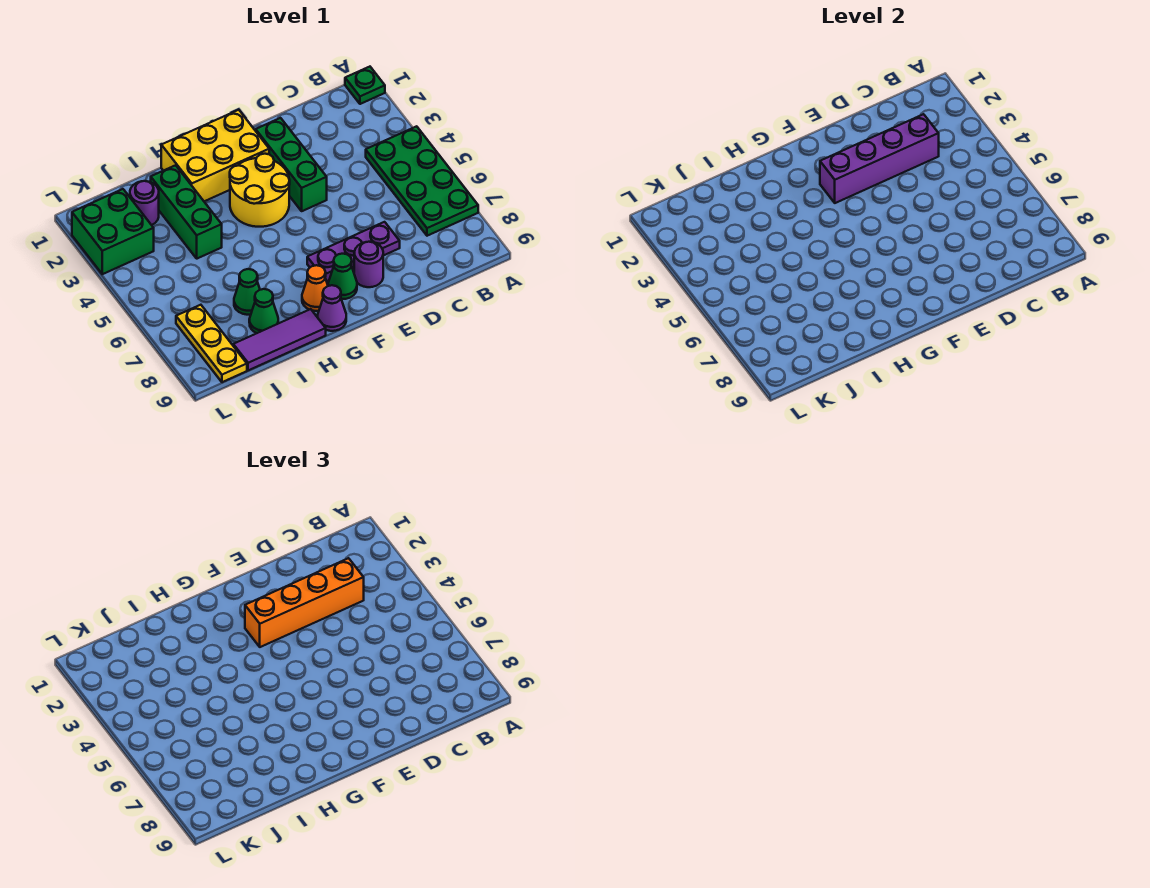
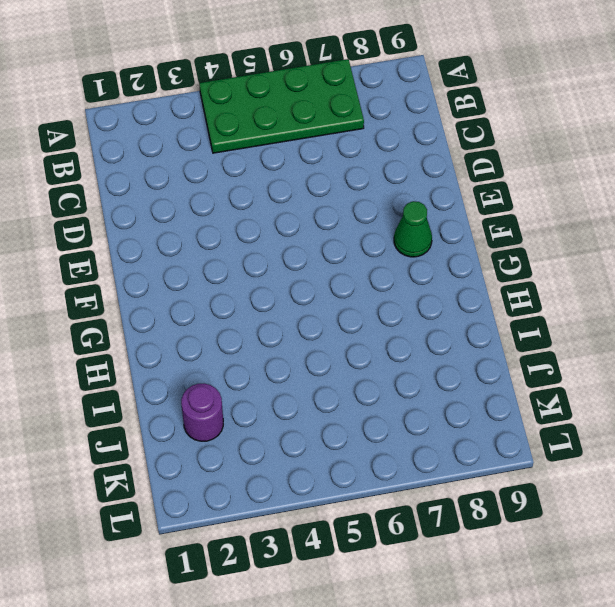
none -> green 1x1 plate [345,67,385,104]
none -> purple 1x3 plate [307,222,400,281]
none -> green 1x3 brick [256,118,327,211]

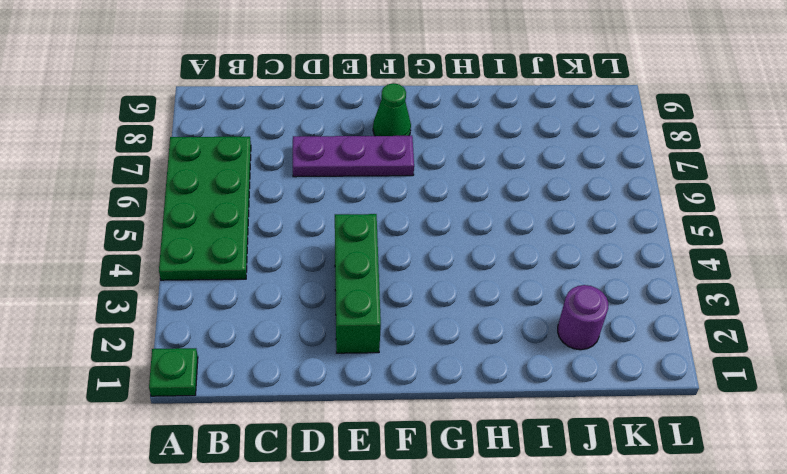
none -> purple 1x1 round brick [354,242,383,287]
none -> yellow 2x3 brick [161,110,269,201]
none -> yellow 2x2 round brick [230,154,290,227]

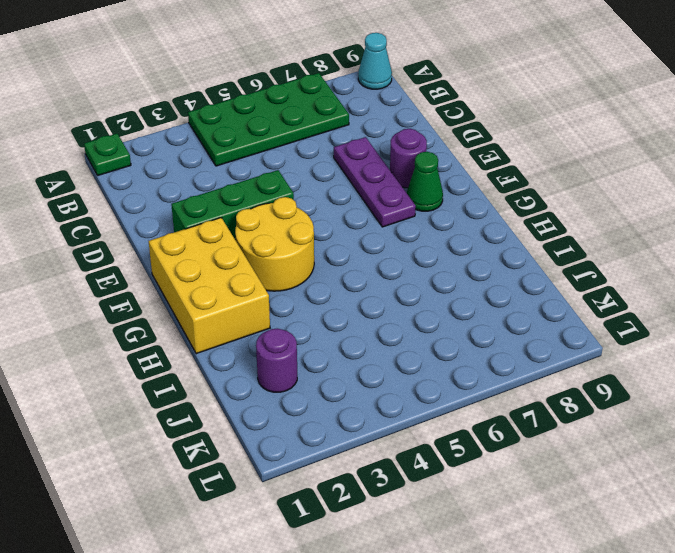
cyan 1x1 cone [358,33,392,89] -> none
none -> orange 1x1 cone [302,265,328,311]
none -> purple 1x1 cone [318,285,346,331]
none -> purple 1x3 tile [233,309,326,370]

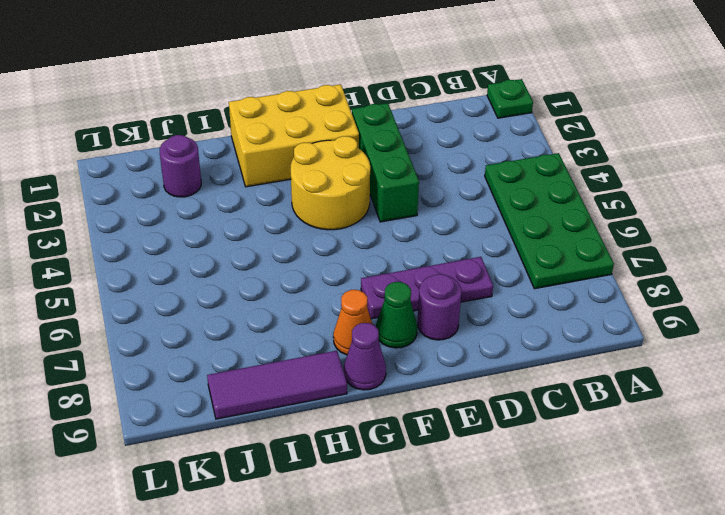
none -> green 1x3 brick [151,165,222,259]
none -> green 1x1 cone [234,269,260,315]
none -> green 1x1 cone [249,289,278,333]

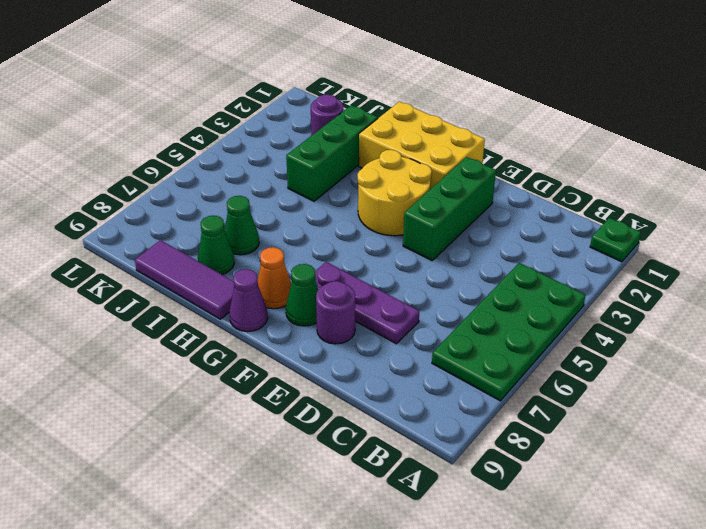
none -> green 2x2 brick [72,189,154,274]
none -> yellow 1x3 plate [176,305,247,382]
none -> purple 1x4 brick [820,114,939,203]

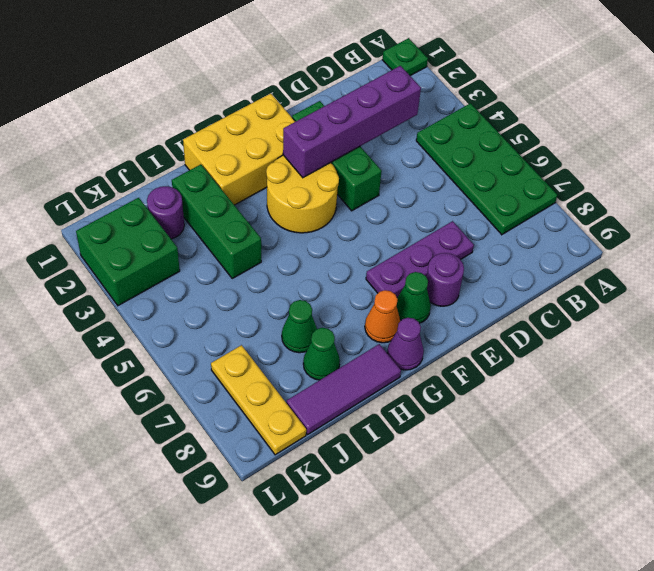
none -> orange 1x4 brick [245,558,364,647]

